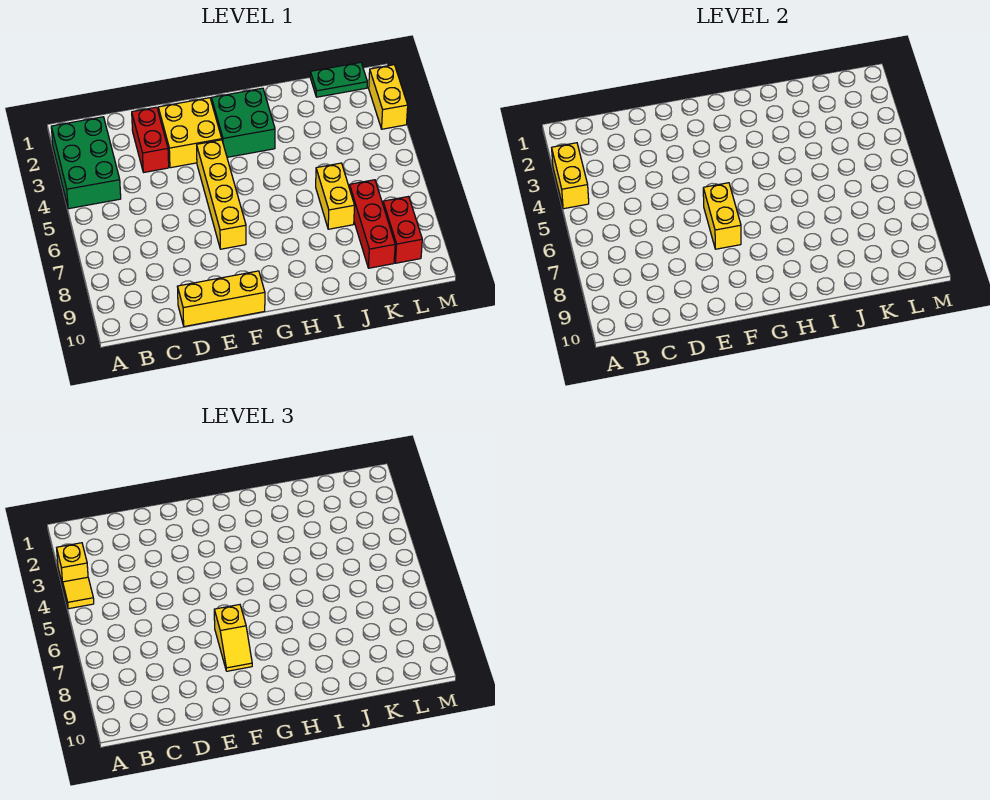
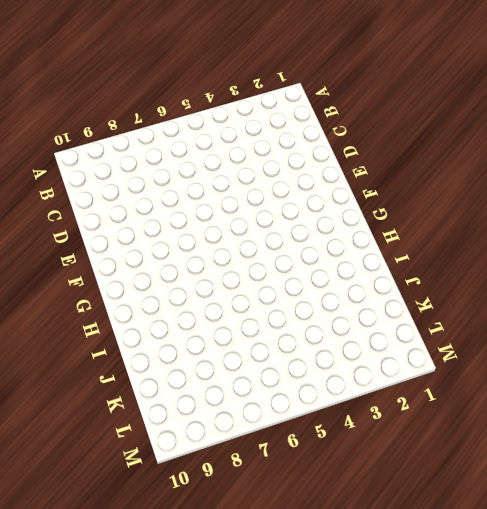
none -> green 2x3 brick [51,117,121,209]
none -> red 1x2 brick [132,107,169,172]
none -> yellow 1x3 brick [177,271,265,327]

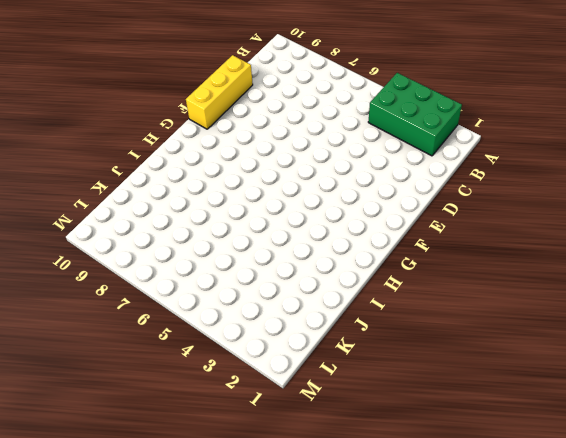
none -> red 1x2 brick [132,107,169,172]
none -> yellow 2x2 brick [158,98,222,168]
none -> yellow 1x4 brick [197,140,246,249]

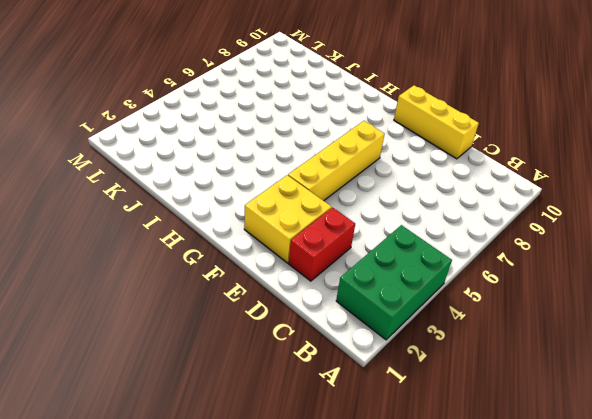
none -> green 2x2 brick [211,88,275,157]
none -> yellow 1x2 brick [316,163,355,229]
none -> green 1x2 plate [310,62,367,97]

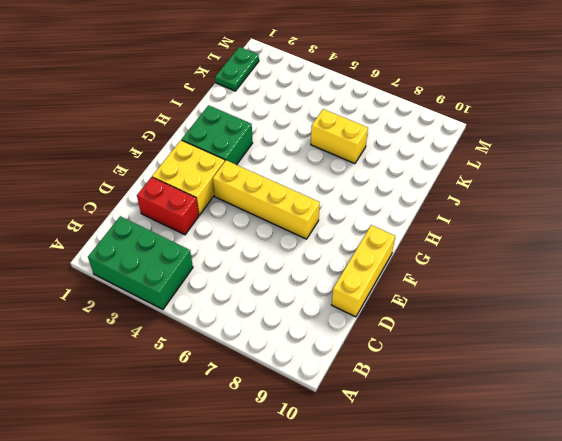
none -> red 1x3 brick [349,180,395,268]
none -> red 1x2 brick [383,197,422,263]
none -> yellow 1x2 brick [369,65,408,129]

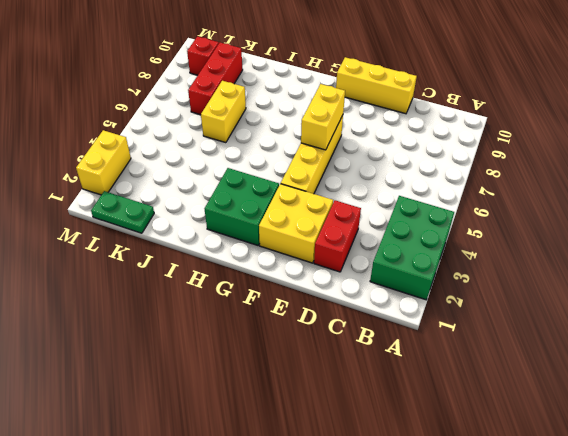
red 1x1 brick [187,36,219,75] -> red 1x2 brick [383,197,422,263]
none -> yellow 1x2 brick [552,143,589,209]
none -> yellow 1x1 brick [57,543,88,585]
none -> yellow 1x1 tile [63,577,94,609]

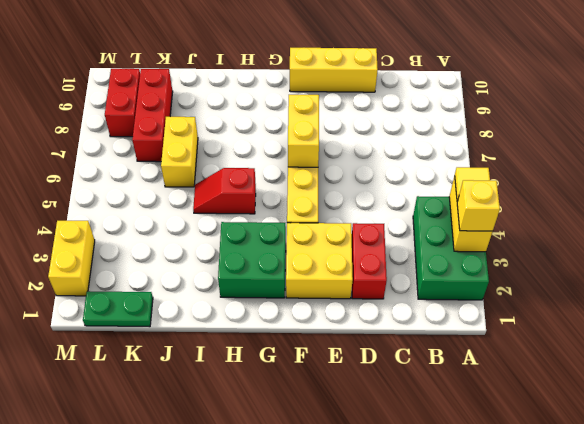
red 1x2 slope [193,168,256,214] -> none
none -> yellow 1x2 slope [214,605,252,671]

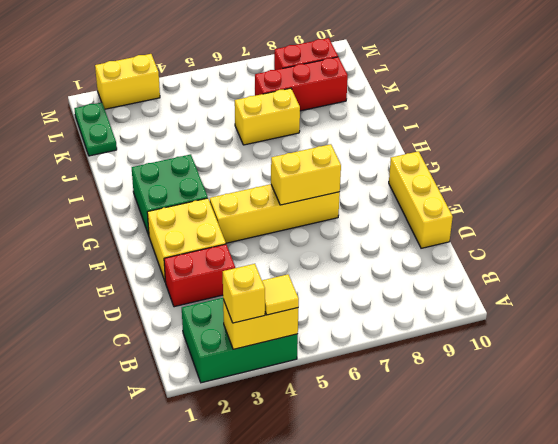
none -> yellow 1x2 slope [214,605,252,671]

